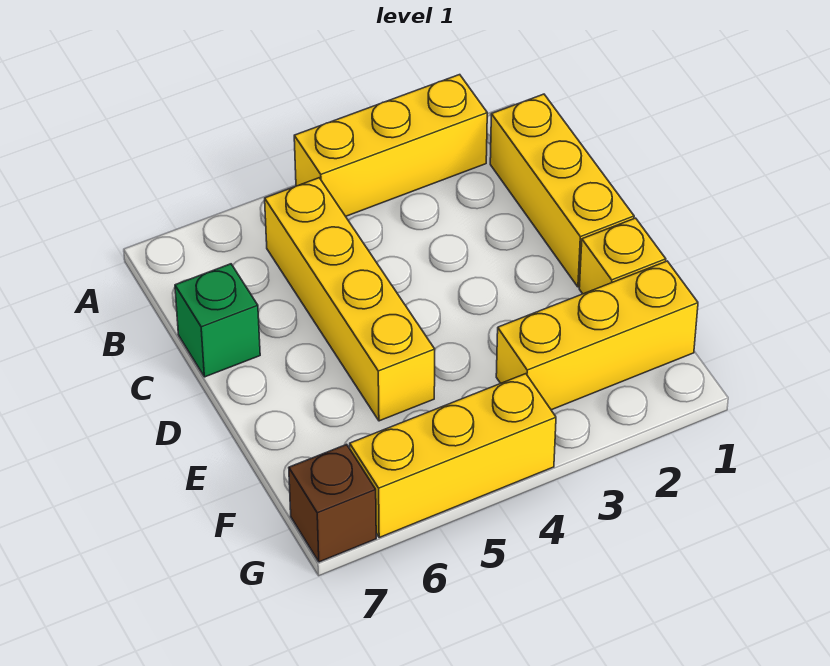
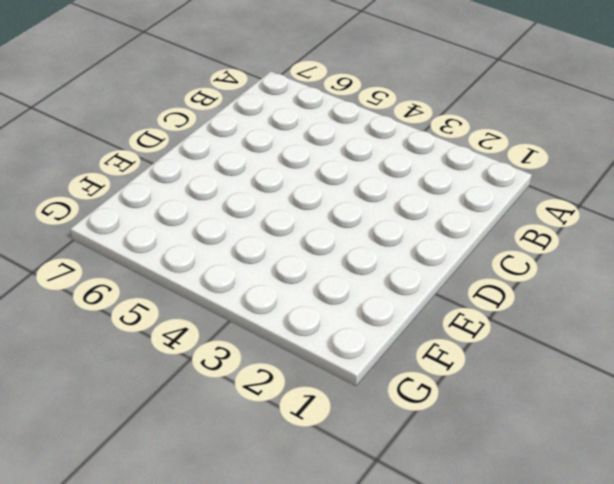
none -> yellow 1x3 brick [294,75,487,216]
none -> yellow 1x3 brick [490,94,634,287]

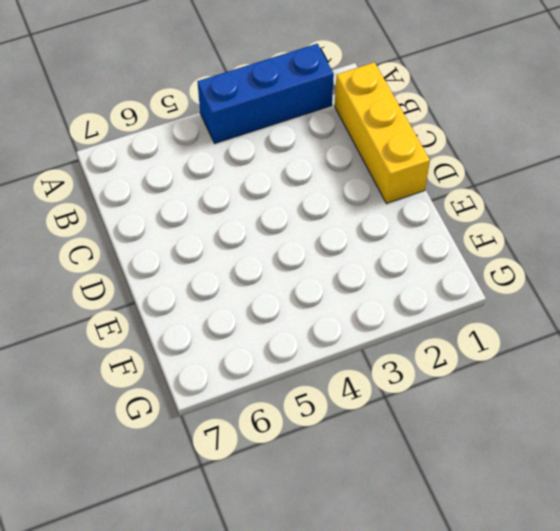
blue 1x3 brick [197,44,334,144] -> yellow 1x3 brick [294,75,487,216]
none -> yellow 1x4 brick [265,178,435,421]
none -> green 1x1 brick [175,264,260,377]

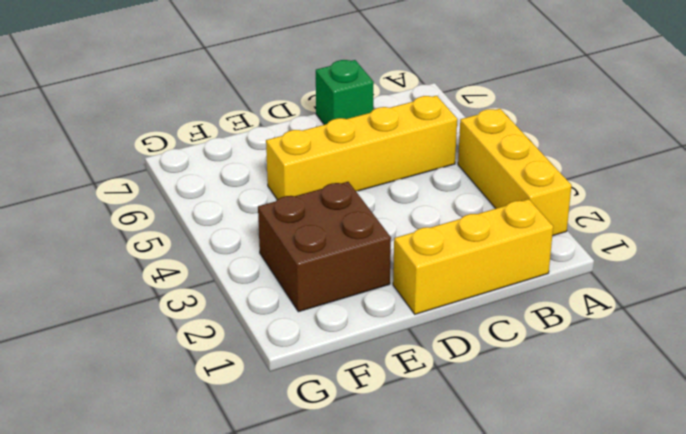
brown 2x2 brick [258,182,391,312] -> yellow 1x3 brick [496,261,698,410]
none -> yellow 1x1 brick [579,218,666,294]
none -> yellow 1x3 brick [350,374,556,537]

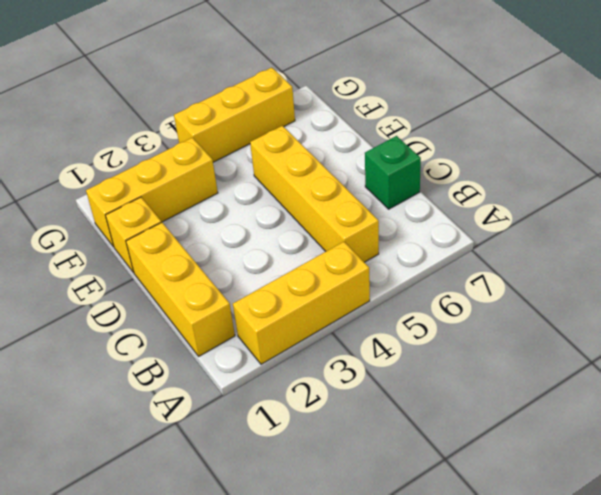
none -> brown 1x1 brick [289,444,376,562]

